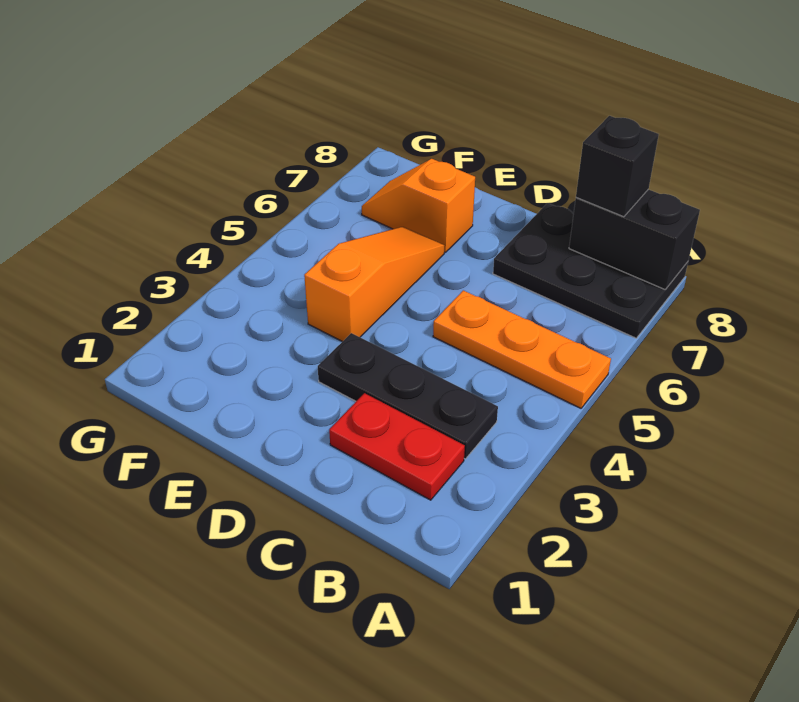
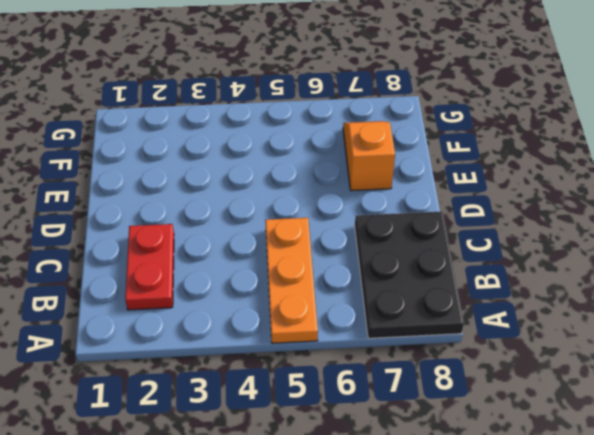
none -> black 1x3 plate [318,333,498,459]
none -> orange 1x3 slope [304,227,444,342]

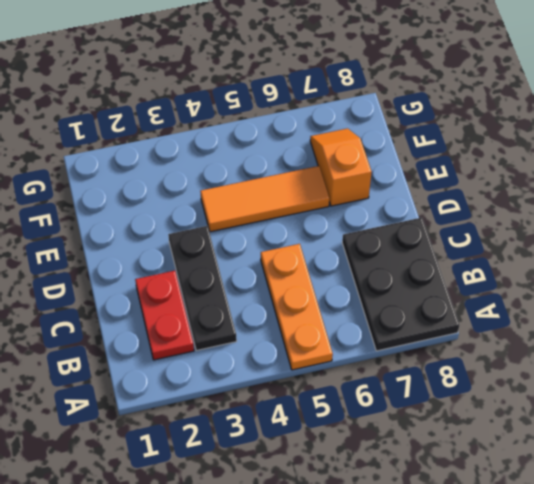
orange 1x3 tile [200,166,329,232] -> orange 1x3 slope [304,227,444,342]
none -> black 1x2 brick [569,189,700,290]
none -> black 1x1 brick [576,116,659,217]

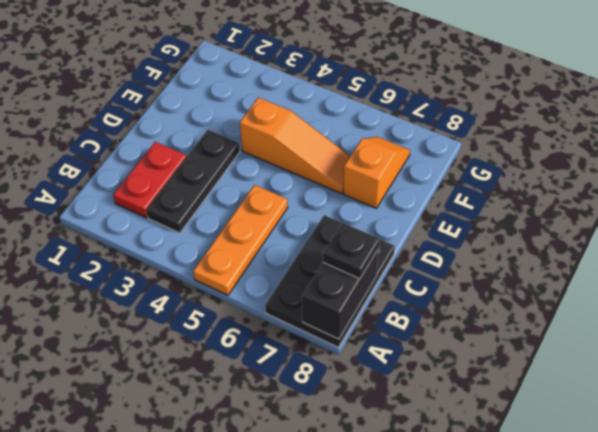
black 1x1 plate [323,223,379,279] -> black 1x1 brick [576,116,659,217]

